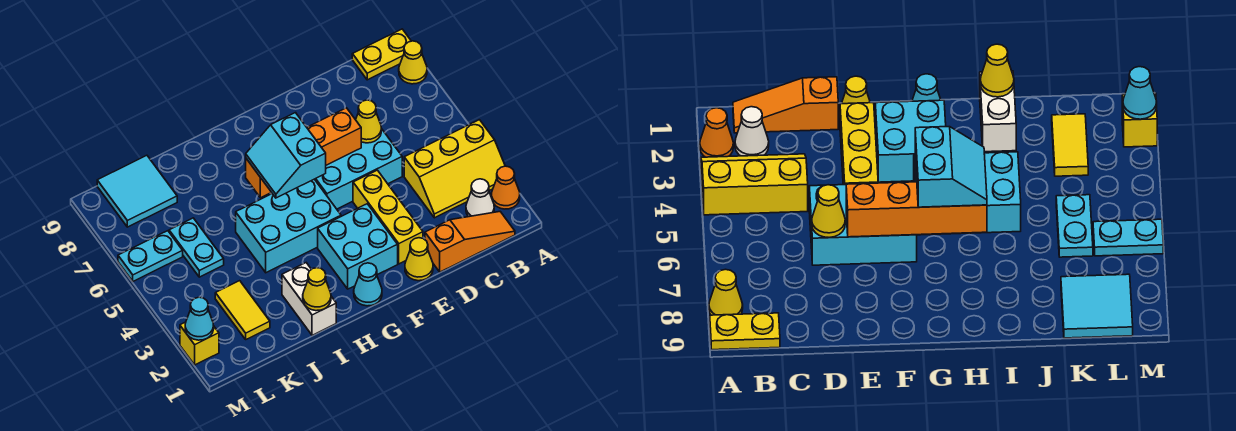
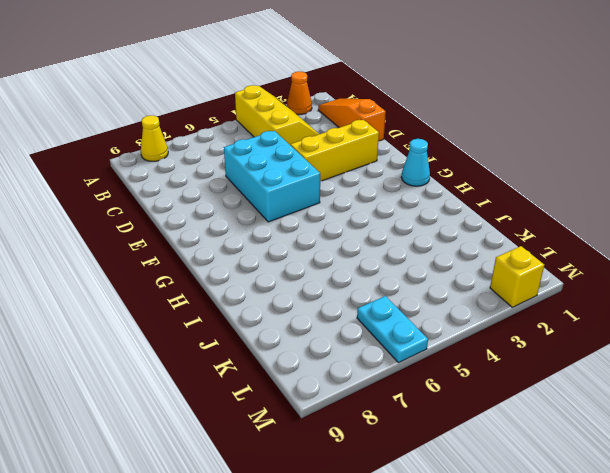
none -> yellow 1x2 plate [352,29,411,80]
none -> white 1x1 cone [466,179,494,217]
none -> yellow 1x1 cone [405,238,433,281]

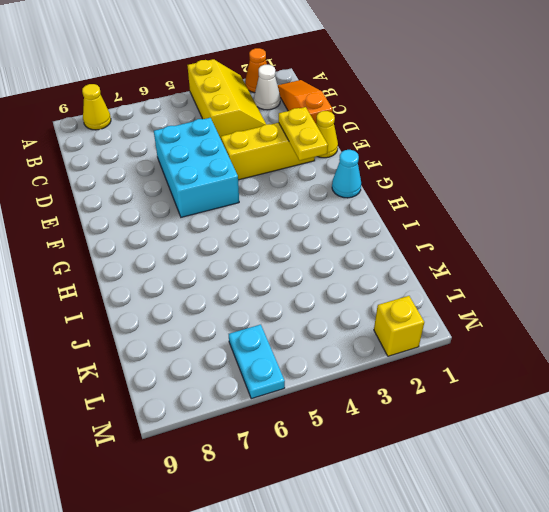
yellow 1x2 plate [279,107,328,160] -> yellow 1x2 plate moved to [352,29,411,80]
none -> cyan 2x2 brick [318,204,398,289]
none -> cyan 2x3 brick [236,179,341,273]
none -> white 1x2 brick [282,263,336,335]

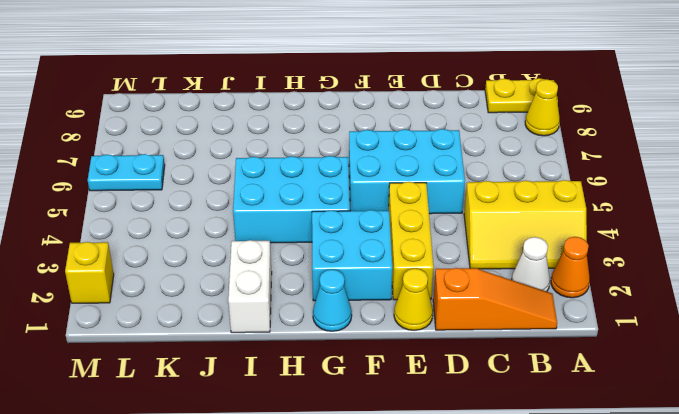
none -> yellow 1x2 tile [215,281,270,339]
none -> cyan 1x2 plate [169,218,224,277]
none -> cyan 2x2 tile [97,155,177,227]

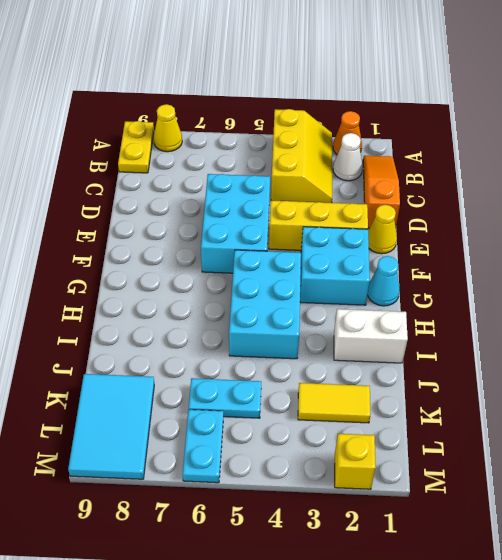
cyan 2x3 tile [68,374,154,479] -> cyan 2x2 tile [97,155,177,227]
none -> yellow 1x1 cone [356,100,381,143]
none -> orange 1x4 brick [246,108,361,198]
none -> yellow 1x1 cone [303,268,331,311]

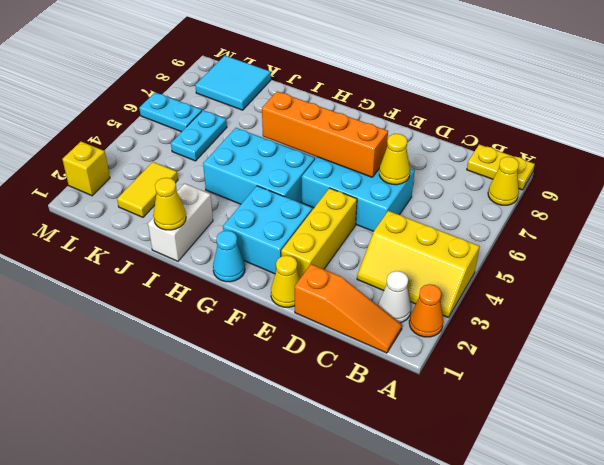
none -> cyan 1x1 cone [185,297,214,340]
none -> cyan 2x2 slope [246,113,326,198]

